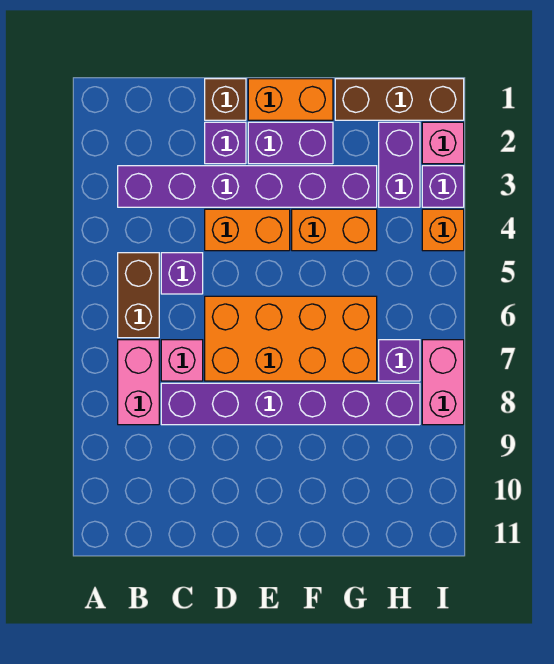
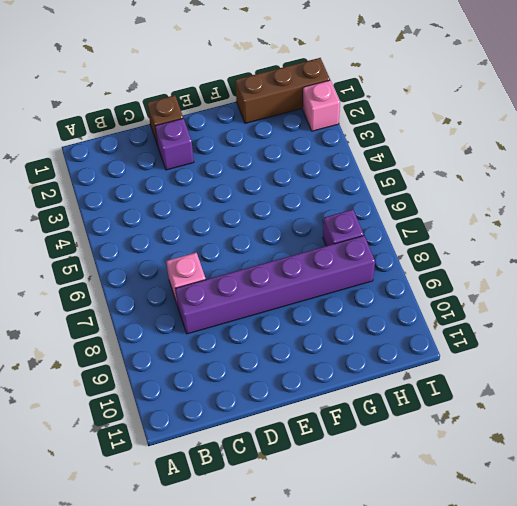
none -> purple 1x6 brick [118,166,377,207]
none -> brown 1x2 brick [118,253,159,338]
none -> pink 1x2 brick [118,340,159,425]

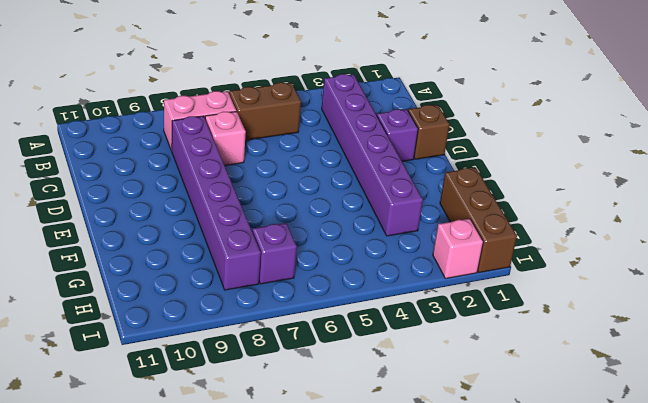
none -> purple 1x1 brick [161,253,203,294]
none -> orange 1x2 brick [205,209,290,251]
none -> orange 2x4 brick [205,296,377,381]

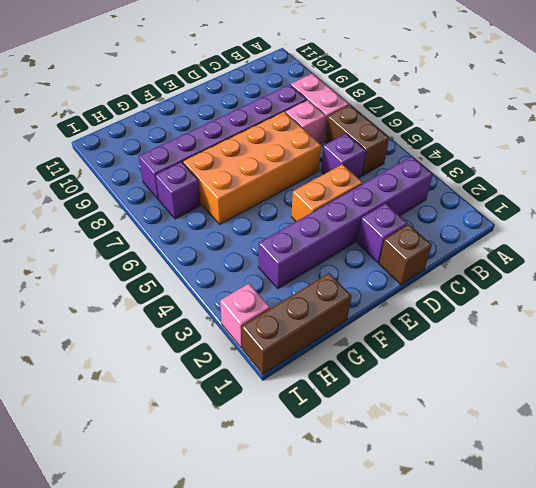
none -> orange 1x2 brick [248,79,333,120]
none -> purple 1x2 brick [248,122,333,164]
none -> orange 1x2 brick [292,209,377,251]

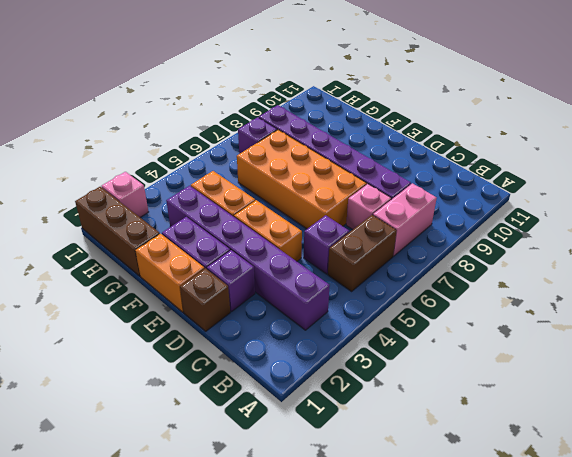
none -> purple 1x2 brick [379,122,420,207]
none -> purple 1x1 brick [422,166,464,207]
none -> orange 1x1 brick [422,209,464,251]

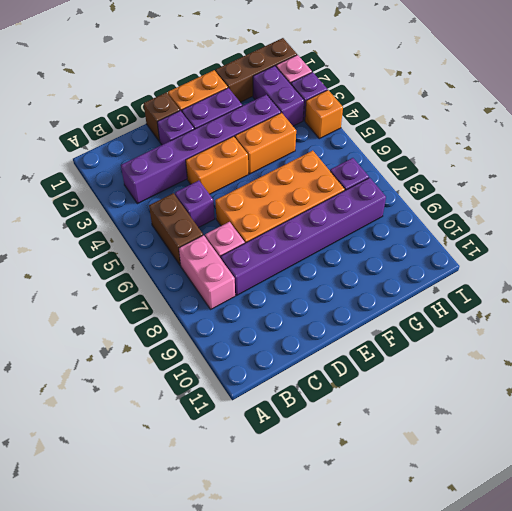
none -> pink 1x2 brick [422,340,464,425]

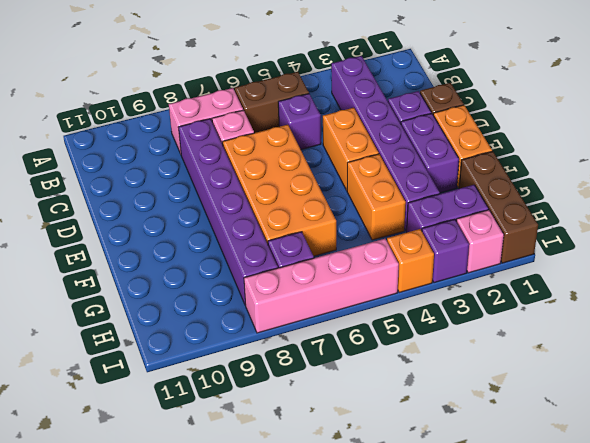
pink 1x4 brick [244,239,399,333] -> pink 1x2 brick [422,340,464,425]

